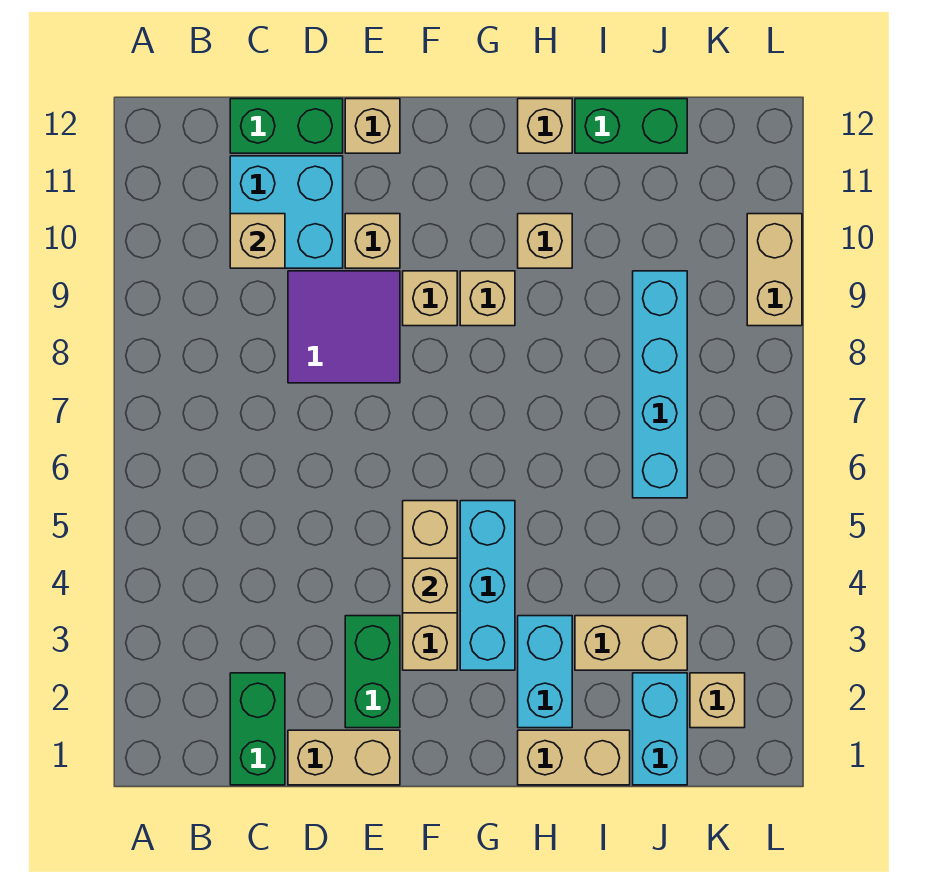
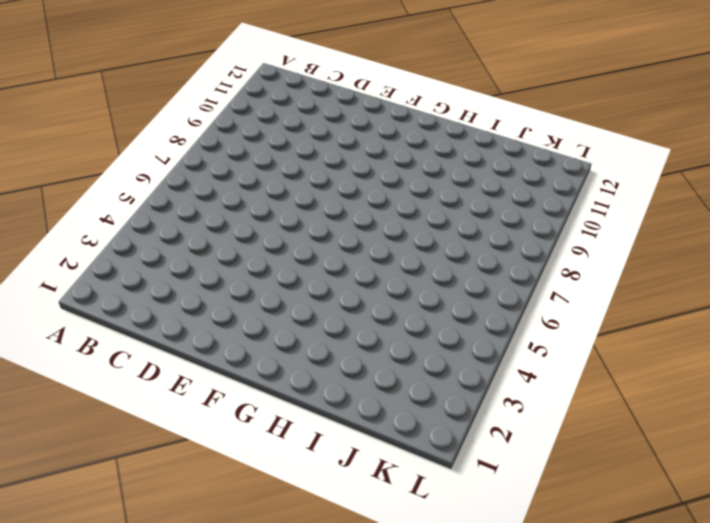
none -> green 1x2 brick [230,673,285,785]
none -> cyan 2x2 brick [230,156,343,268]
none -> green 1x2 brick [230,99,343,153]

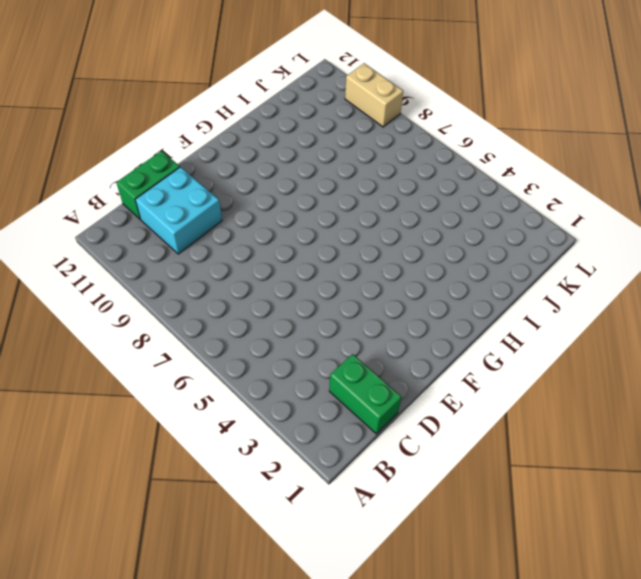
none -> tan 1x2 brick [288,730,400,785]
none -> purple 2x2 tile [288,271,400,383]
none -> green 1x2 brick [345,616,400,728]

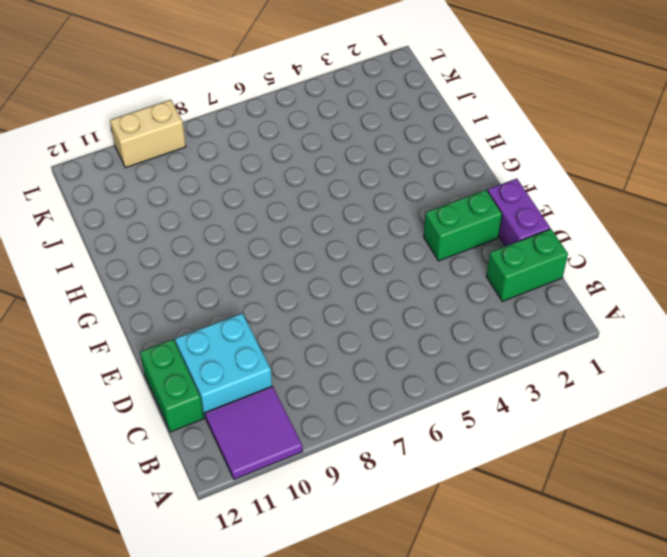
purple 2x2 tile [205,386,302,479] -> purple 2x2 tile moved to [288,271,400,383]
purple 1x2 brick [488,178,550,246] -> tan 1x2 brick [288,730,400,785]
none -> tan 1x1 brick [345,214,400,268]
none -> tan 1x1 brick [345,99,400,153]
none -> tan 1x3 brick [403,501,457,670]

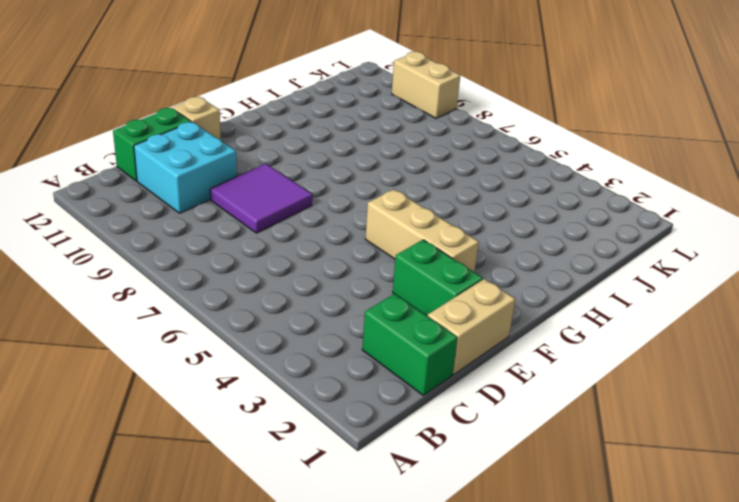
none -> tan 1x1 brick [345,214,400,268]
none -> tan 1x1 brick [403,271,457,326]
none -> cyan 1x3 brick [460,501,515,670]

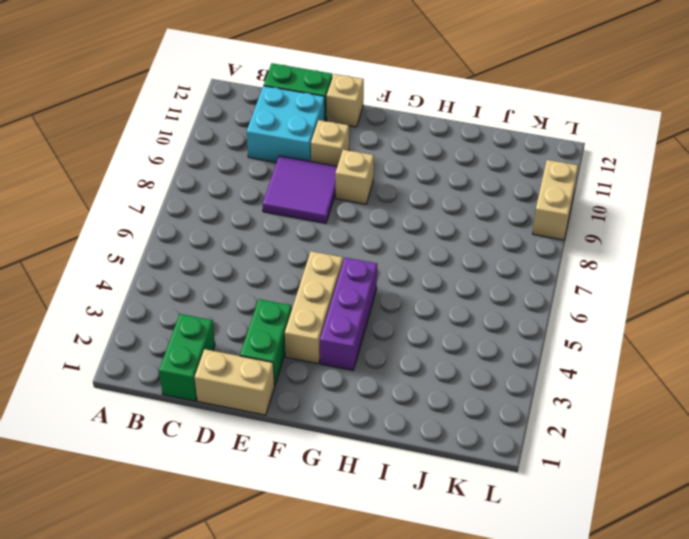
purple 1x3 brick [320,258,377,370] -> cyan 1x3 brick [460,501,515,670]
none -> tan 1x1 brick [460,271,515,326]
none -> tan 1x2 brick [518,730,630,785]
none -> cyan 1x2 brick [518,616,572,728]

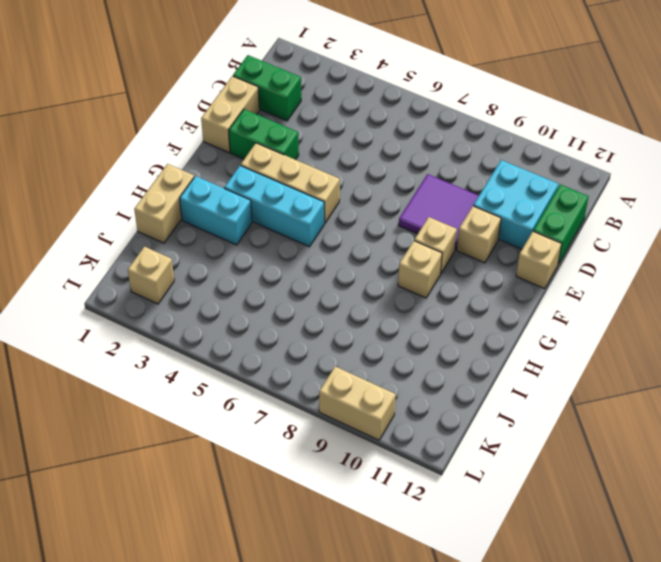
none -> tan 1x1 brick [518,214,572,268]
none -> tan 1x1 brick [518,99,572,153]
none -> tan 1x2 brick [575,616,687,670]

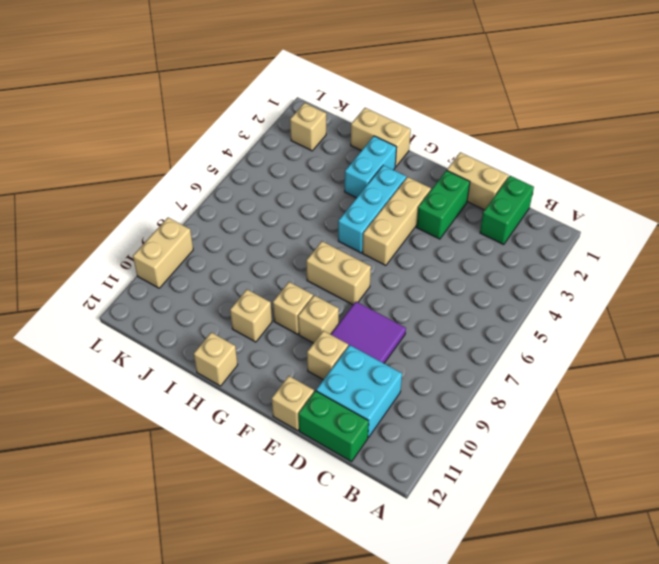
tan 1x2 brick [306,241,371,305] -> tan 1x2 brick moved to [575,616,687,670]
none -> green 1x2 brick [575,99,687,153]
none -> cyan 1x2 brick [633,673,687,785]
none -> cyan 1x4 brick [633,271,687,498]

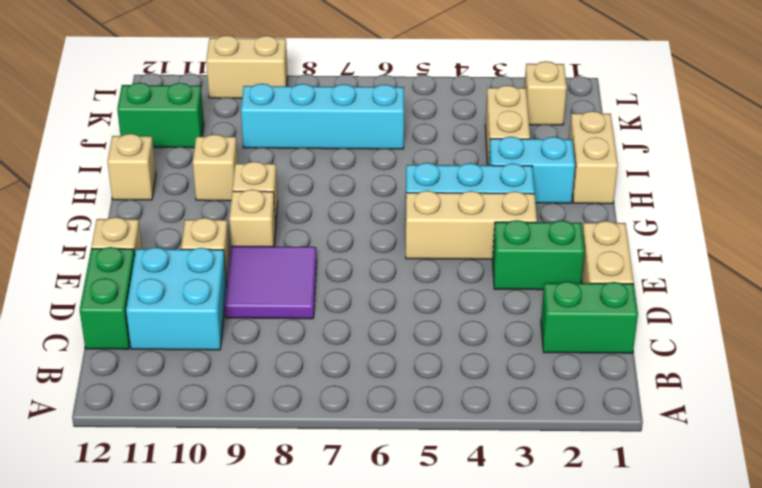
green 1x2 brick [117,83,204,148] -> green 1x2 brick turned to [575,99,687,153]
none -> cyan 1x2 brick [633,673,687,785]
none -> tan 1x1 brick [230,214,285,268]
none -> tan 1x1 brick [403,558,457,613]

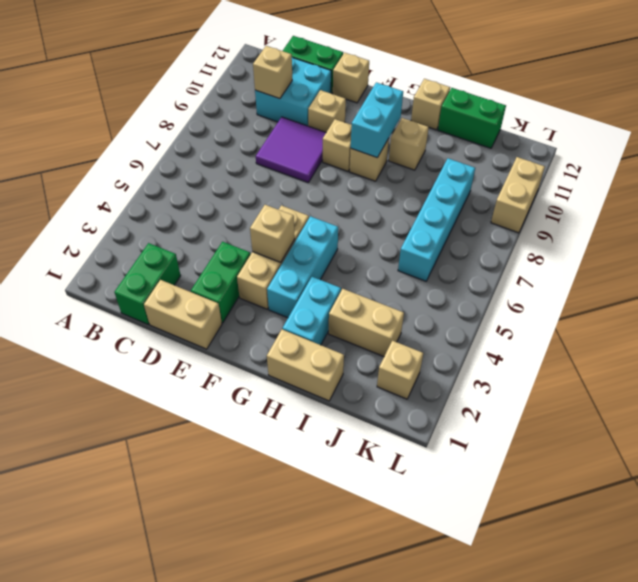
cyan 1x2 brick [351,82,403,158] -> cyan 1x2 brick moved to [633,673,687,785]

